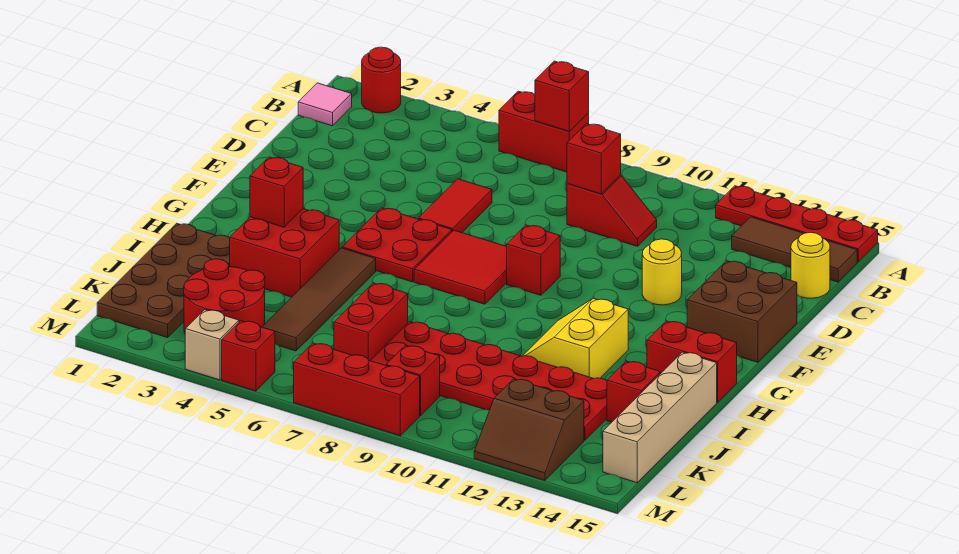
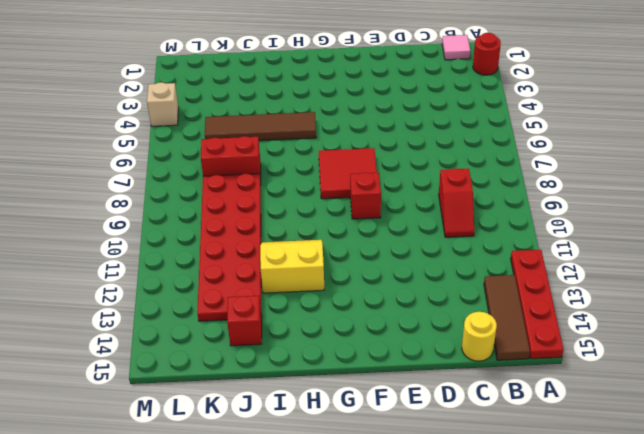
none -> red 1x2 brick [499,91,589,172]
none -> red 1x2 tile [419,179,492,233]
none -> yellow 1x1 round brick [642,239,682,305]
none -> brown 2x2 brick [687,261,797,362]

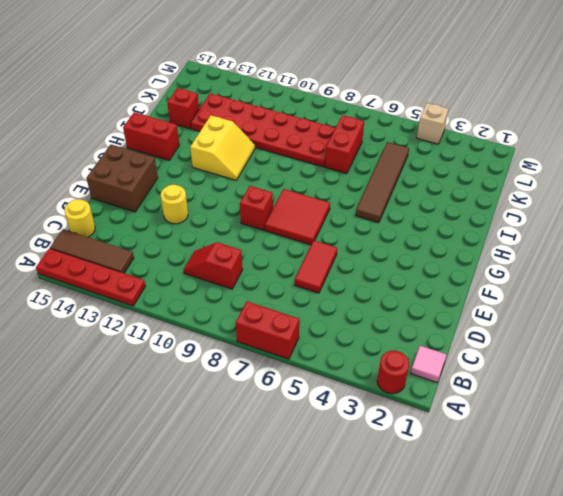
none -> red 2x2 plate [342,208,452,282]
none -> red 2x2 brick [230,209,339,297]
none -> brown 2x4 plate [97,223,230,338]
none -> tan 1x4 brick [603,352,717,483]

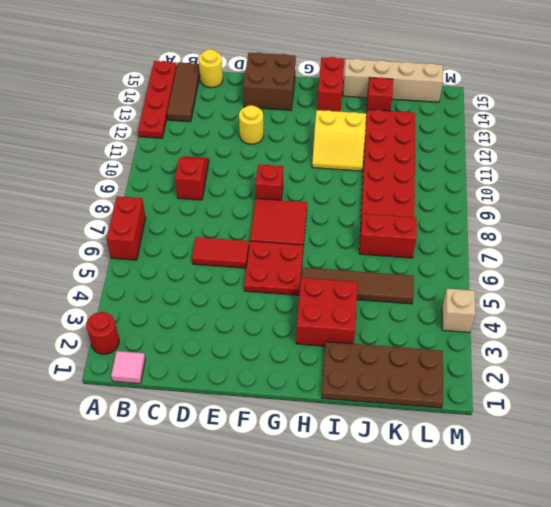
none -> red 2x2 round brick [184,259,265,333]
none -> red 1x1 brick [386,345,440,416]
none -> brown 2x2 slope [474,379,584,480]
none -> red 1x1 brick [222,321,275,391]

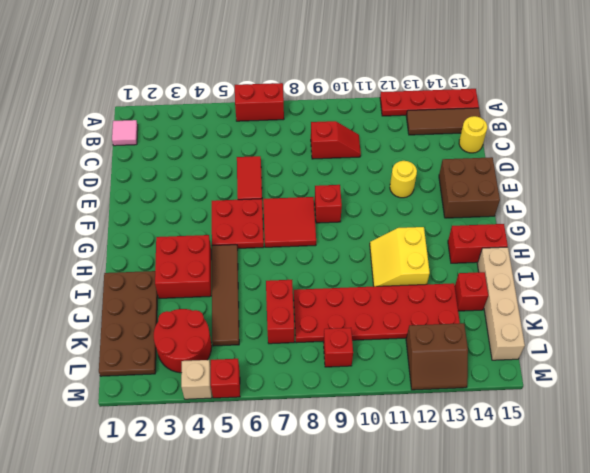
none -> red 1x1 round brick [362,47,401,113]
none -> red 1x3 brick [294,343,420,436]
none -> red 1x1 brick [535,61,589,132]
none -> red 1x1 brick [567,124,621,194]

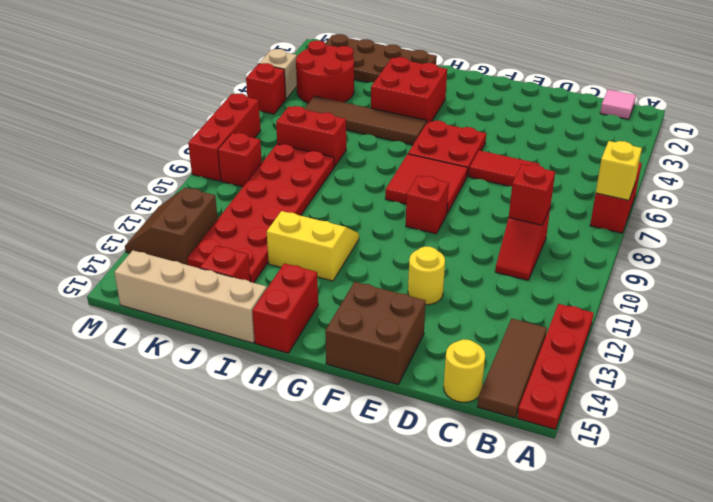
yellow 1x1 brick [596,141,642,200] -> red 1x1 brick [535,61,589,132]
none -> red 1x1 round brick [362,47,401,113]
none -> red 1x1 brick [250,157,303,227]

